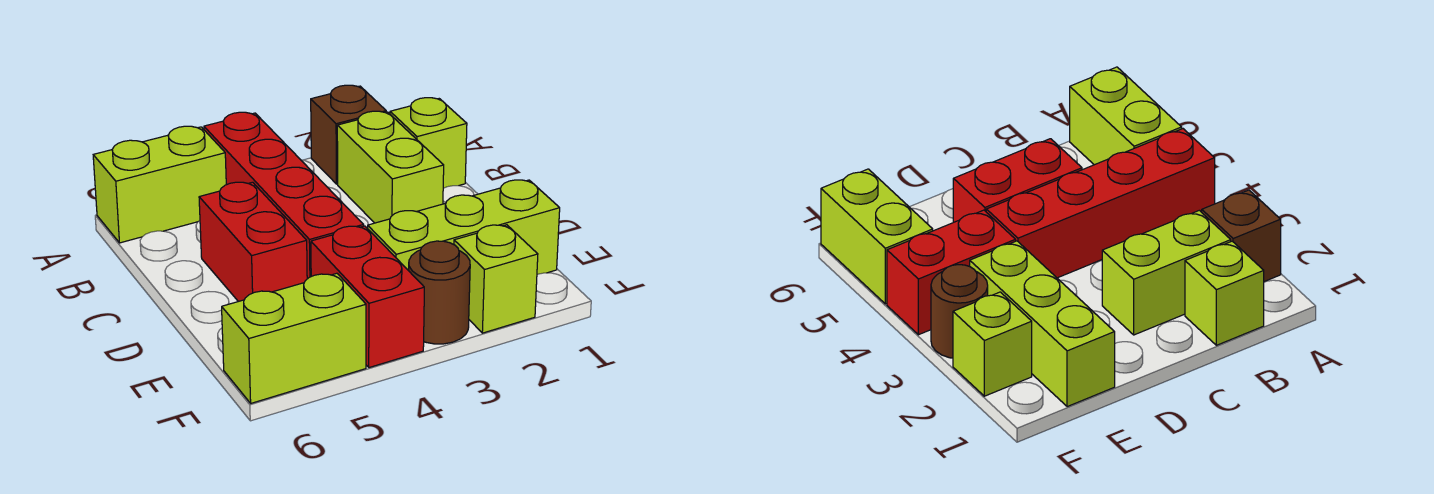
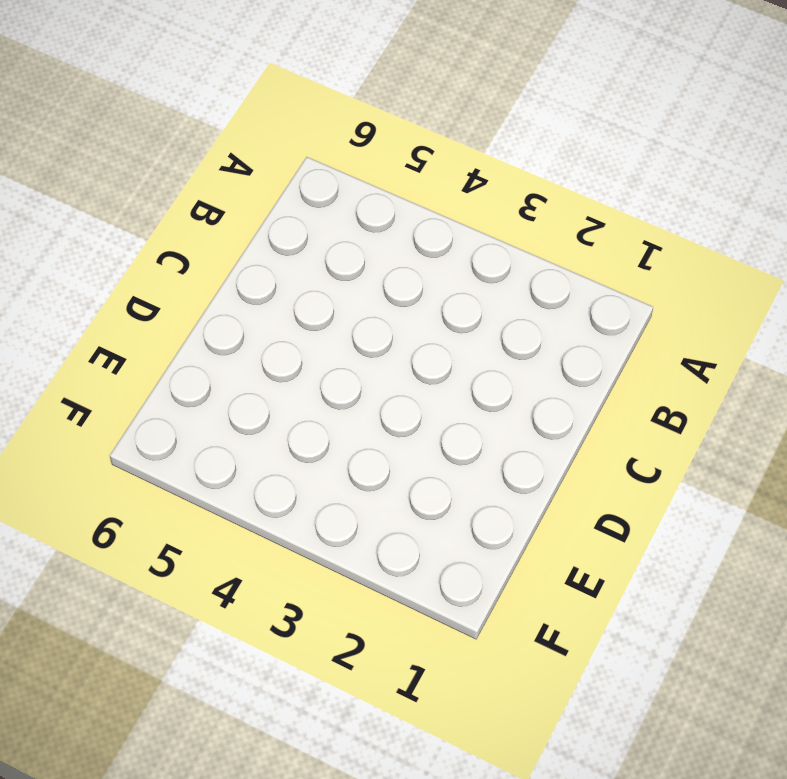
none -> brown 1x1 brick [311,85,386,184]
none -> red 1x4 brick [204,112,364,279]

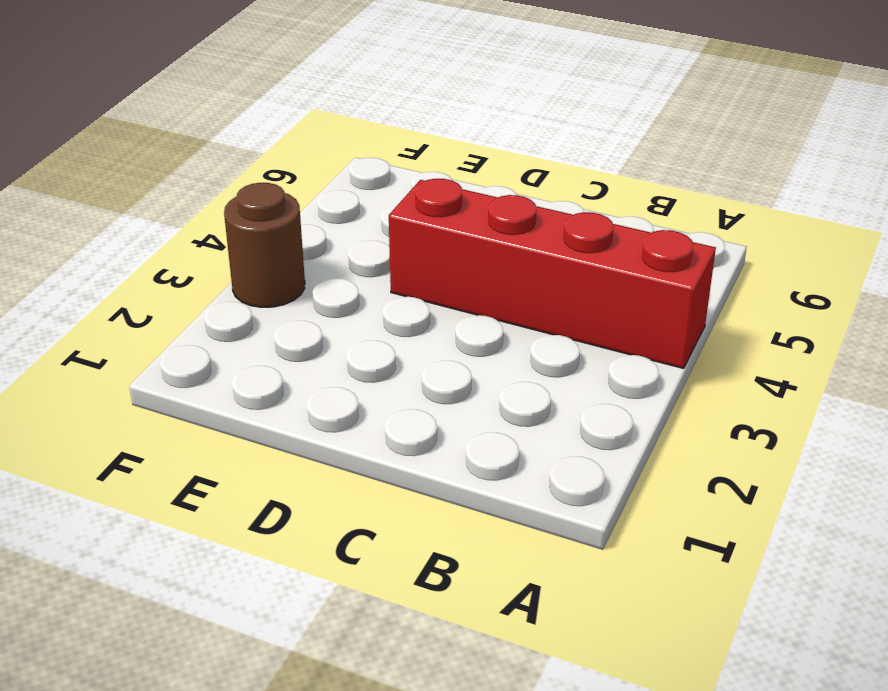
none -> brown 1x1 brick [311,85,386,184]
none -> lime 1x2 brick [93,126,226,243]

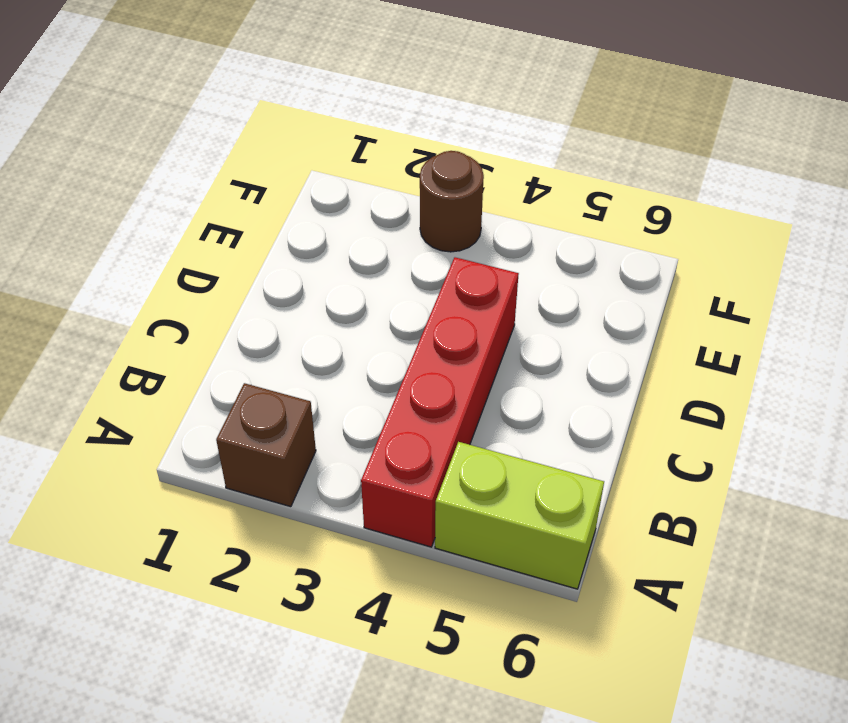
none -> lime 1x1 brick [390,98,467,188]
none -> lime 1x2 brick [337,111,444,223]

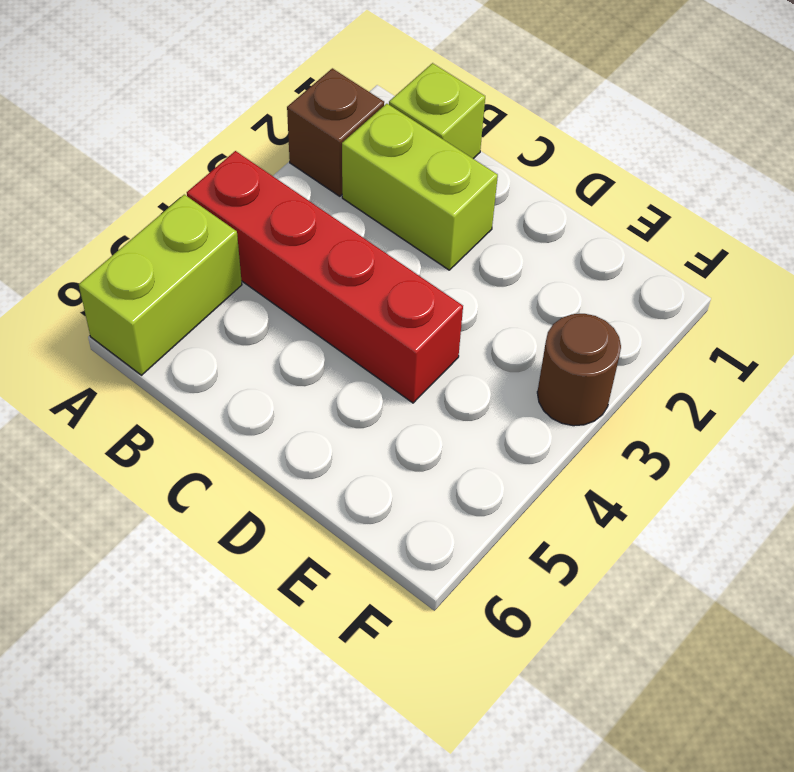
none -> red 1x2 brick [199,182,307,302]
none -> lime 1x3 brick [368,180,560,275]

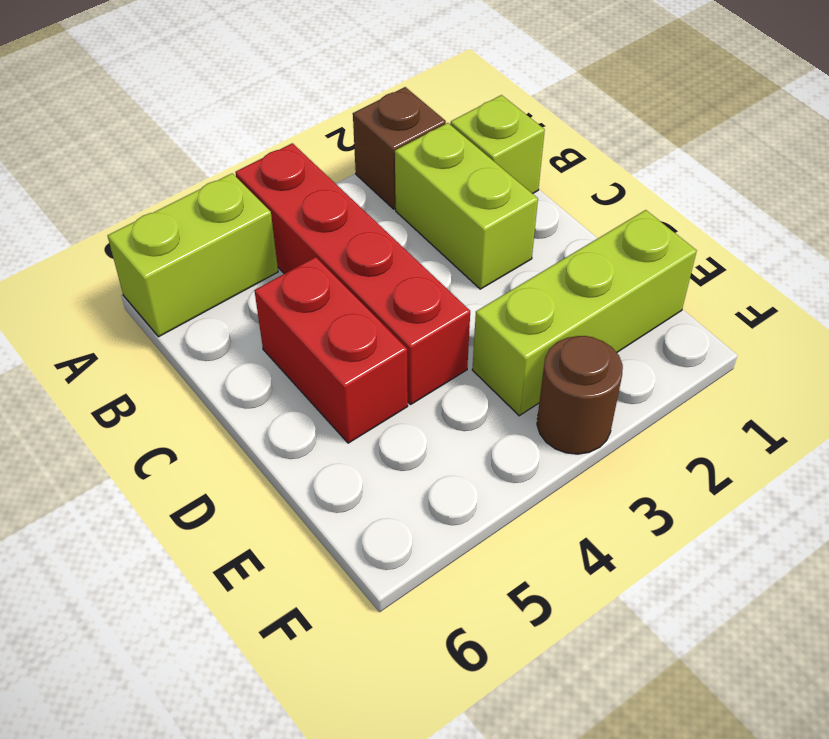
none -> red 1x2 brick [311,226,424,368]
none -> lime 1x1 brick [454,225,538,333]

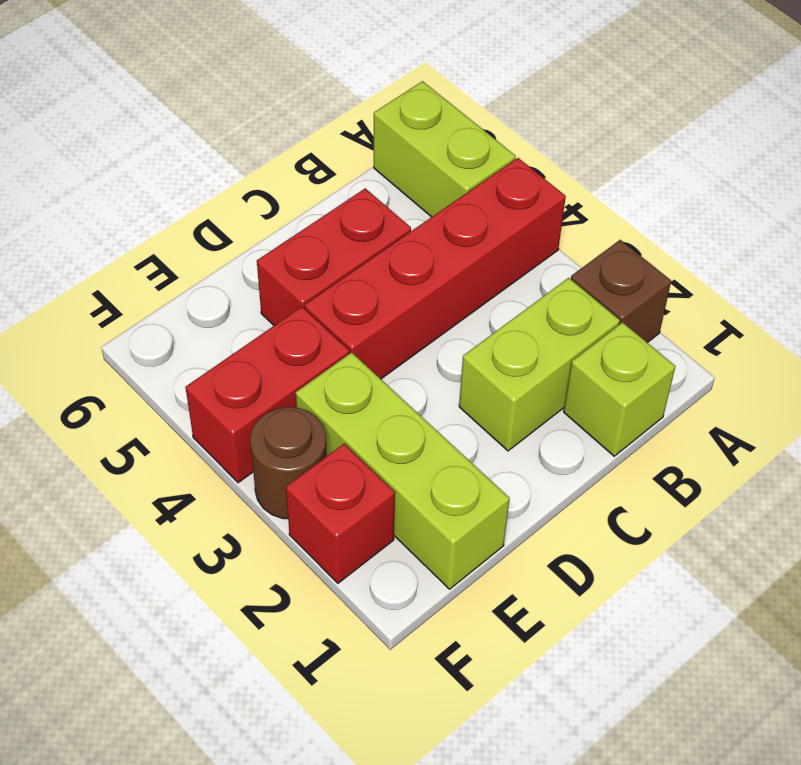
red 1x1 brick [286,444,395,583] -> lime 1x1 brick [454,225,538,333]
none -> lime 1x2 brick [222,273,366,403]

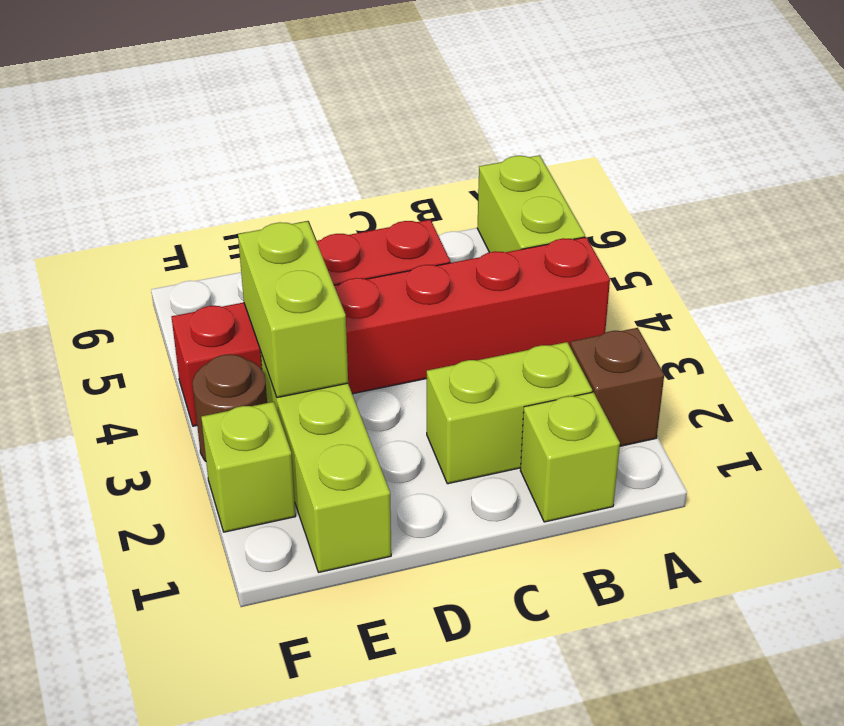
lime 1x2 brick [238,221,348,398] -> lime 1x2 brick moved to [222,273,366,403]

